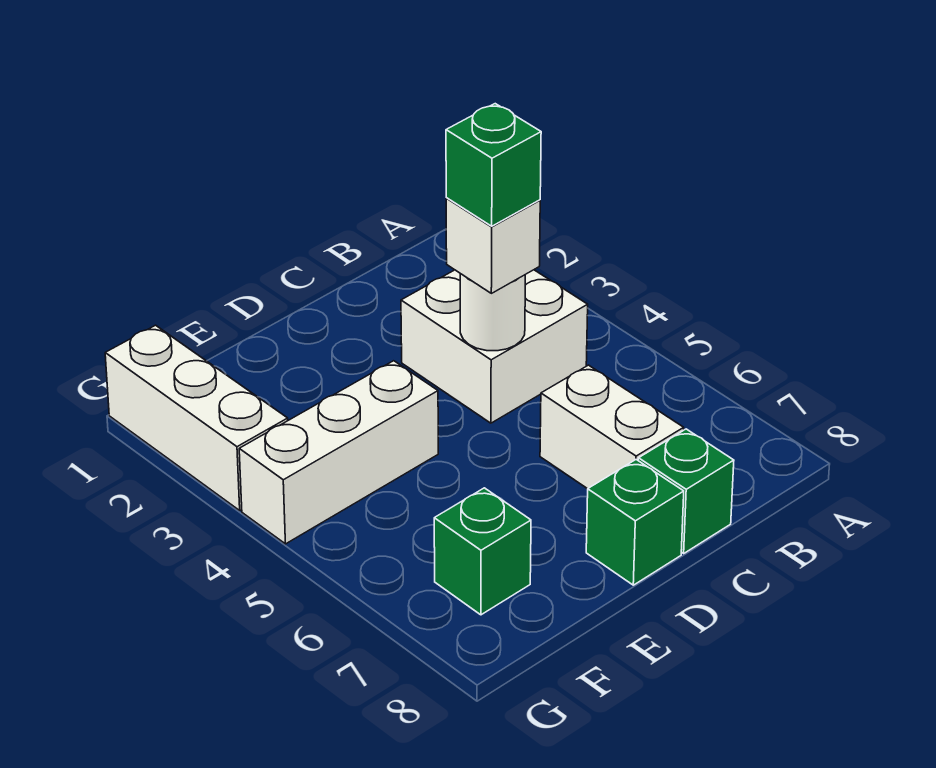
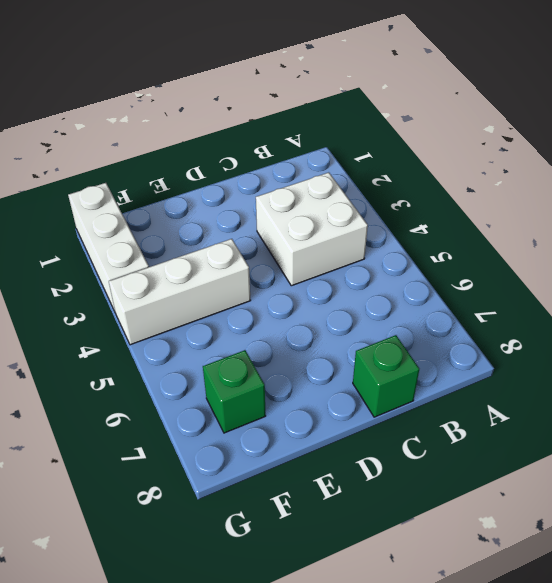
none -> white 1x2 brick [540,365,684,489]
none -> green 1x1 brick [586,460,684,585]

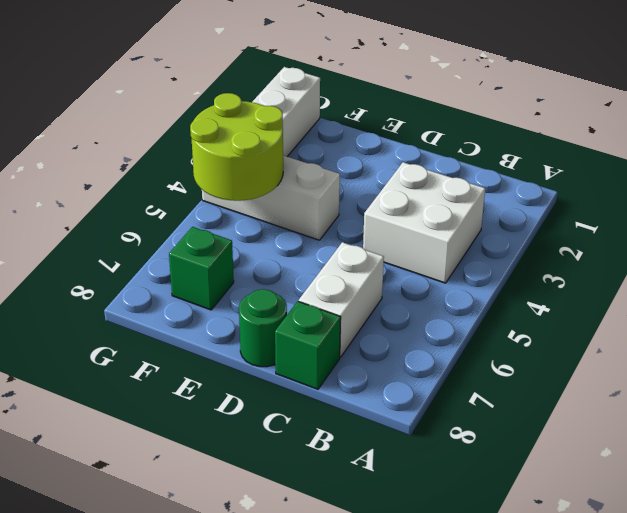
green 1x1 round brick [239,289,287,367] -> green 1x1 brick [586,460,684,585]
lime 2x2 round brick [190,93,283,201] -> none
none -> white 1x1 round brick [460,274,525,351]
none -> white 1x1 brick [446,198,540,293]

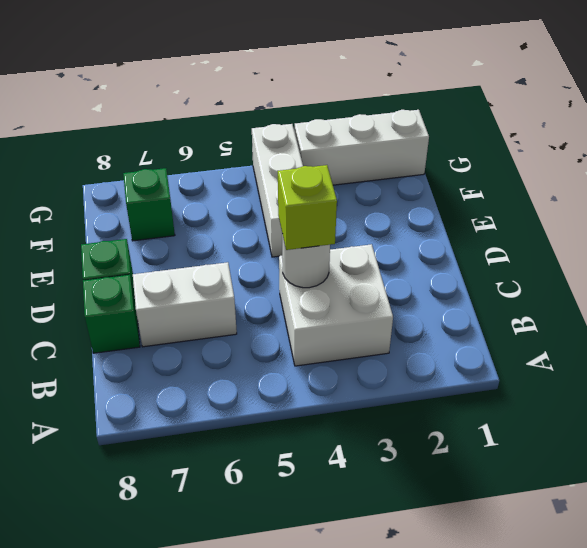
lime 1x1 brick [278,165,337,250] -> white 1x1 brick [446,198,540,293]
none -> green 1x1 brick [446,104,541,226]

